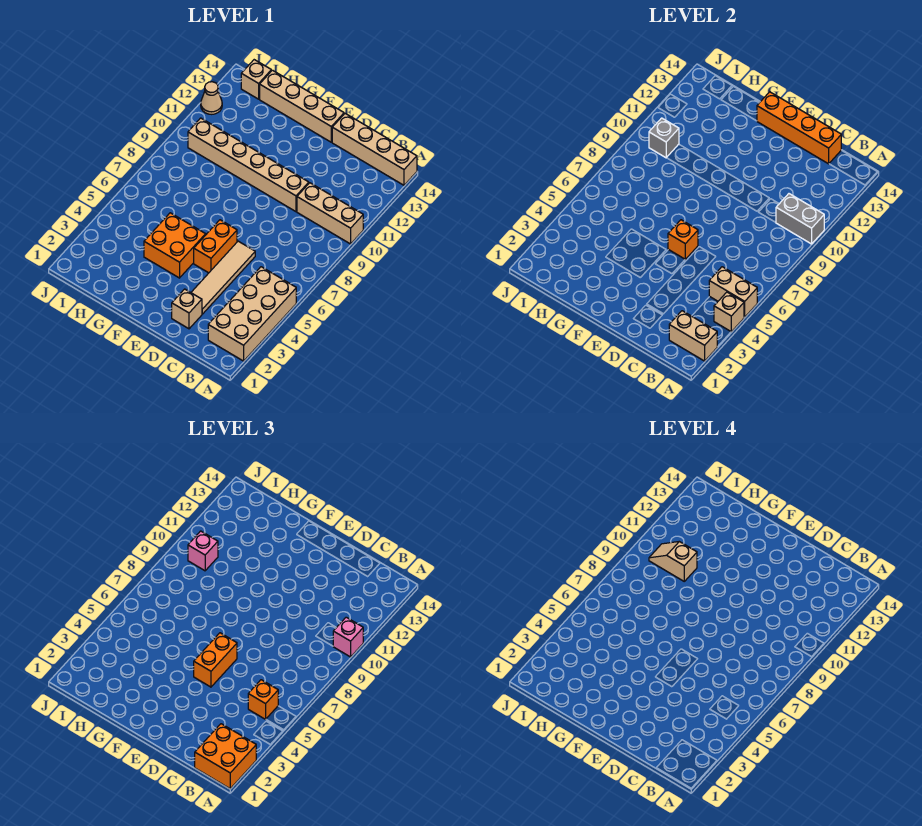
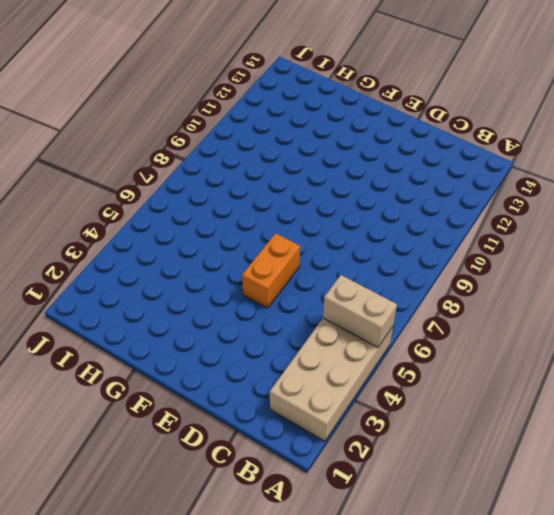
none -> tan 1x3 brick [297,183,363,244]
none -> tan 1x4 brick [332,114,417,185]
none -> tan 1x1 brick [172,289,202,329]

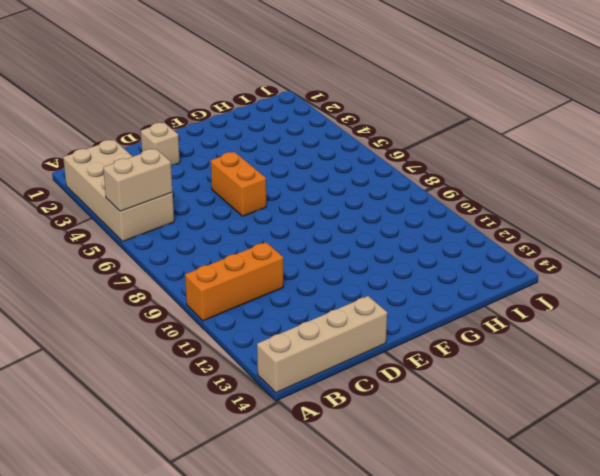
orange 1x3 brick [185,242,283,321] -> tan 1x3 brick [297,183,363,244]
none -> tan 1x4 tile [191,241,255,314]
none -> tan 1x6 brick [188,118,309,212]
none -> tan 1x4 brick [260,70,344,142]

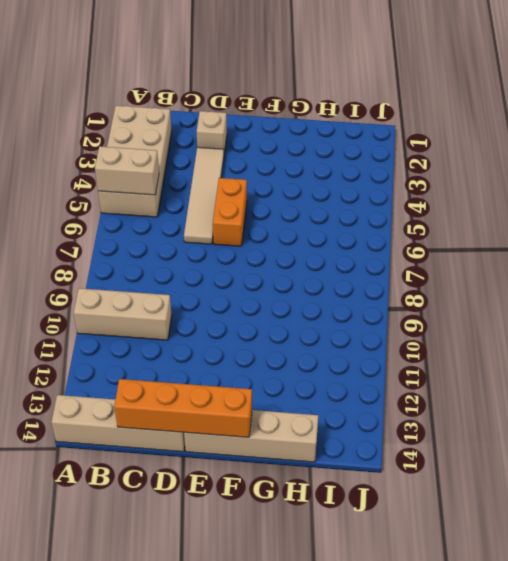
none -> tan 1x6 brick [188,118,309,212]
none -> orange 2x2 brick [144,213,206,278]
none -> tan 1x1 brick [241,60,271,99]

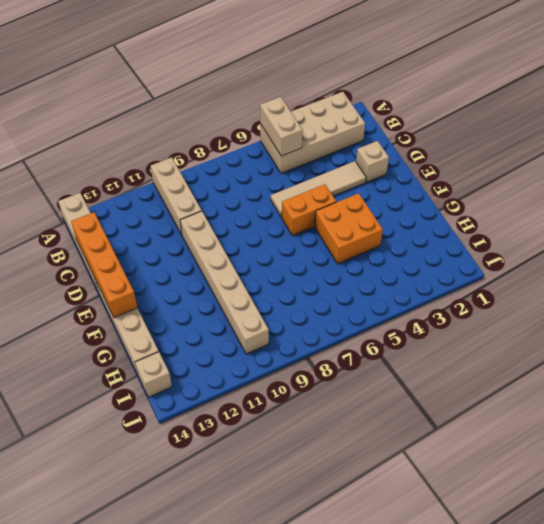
none -> tan 1x1 cone [201,82,222,114]
none -> tan 1x2 brick [669,311,717,361]
none -> tan 1x1 brick [714,292,744,332]

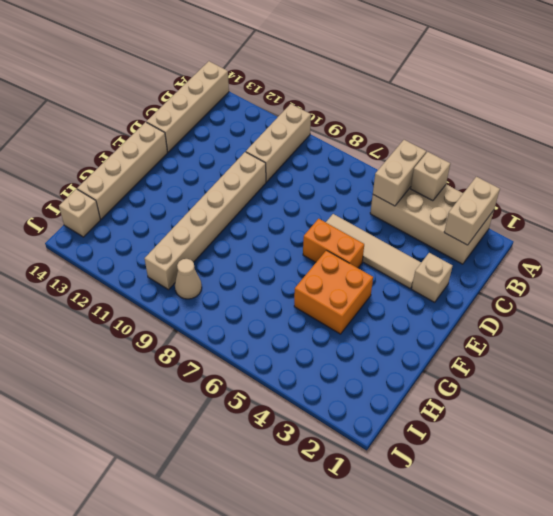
tan 1x1 cone [175,259,202,299] -> tan 1x1 cone moved to [201,82,222,114]
none -> grey 1x2 brick [776,194,824,244]
none -> orange 1x4 brick [757,92,841,164]
none -> orange 1x1 brick [668,220,698,259]

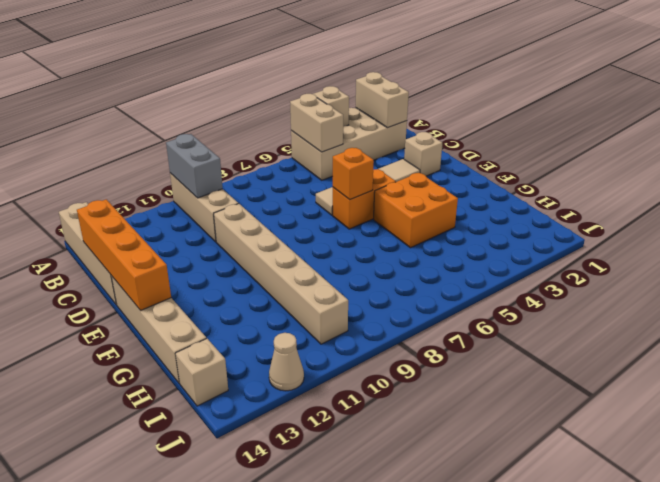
none -> grey 1x1 brick [649,118,679,158]
none -> orange 2x2 brick [195,724,256,789]
none -> pink 1x1 brick [333,617,363,657]

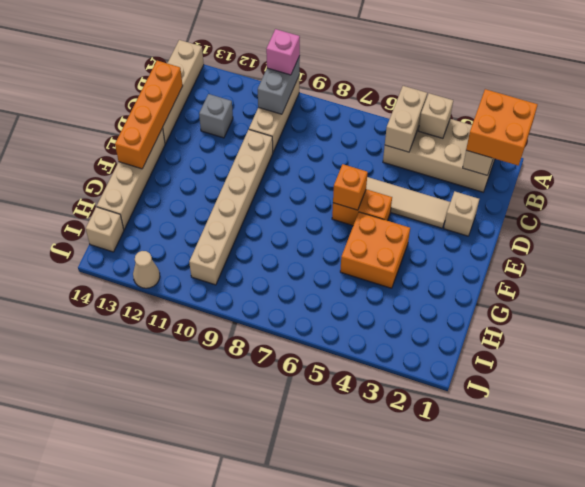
grey 1x1 brick [199,94,233,138] -> grey 1x1 brick moved to [649,118,679,158]
none -> orange 1x1 brick [248,680,278,719]
none -> orange 1x2 brick [194,633,237,687]
none -> pink 1x1 brick [188,531,218,571]

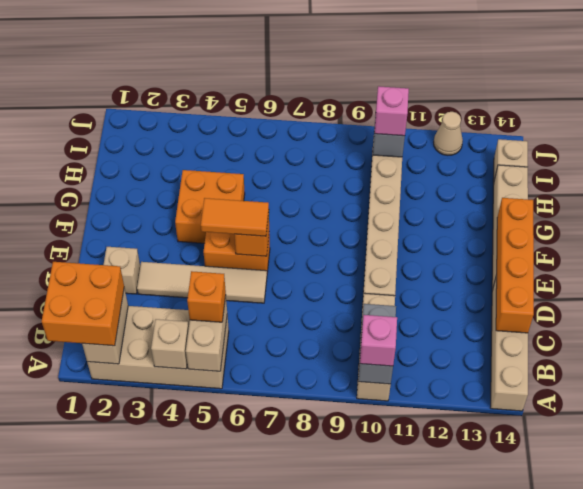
orange 1x2 tile [201,198,269,236] -> orange 1x2 brick [194,633,237,687]
none -> tan 1x2 slope [649,542,697,581]

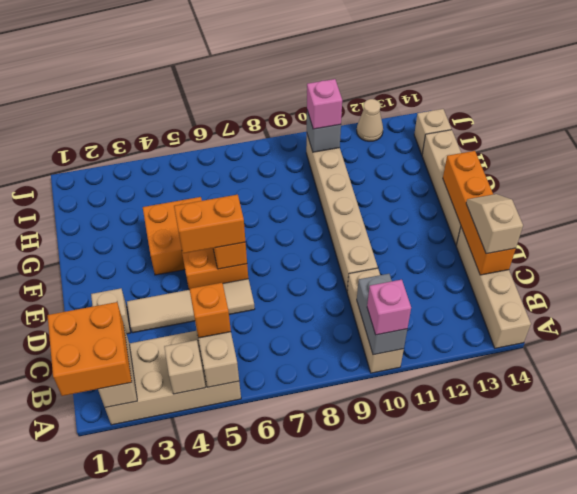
tan 1x2 slope [466,194,523,254] -> tan 1x2 slope moved to [649,542,697,581]

